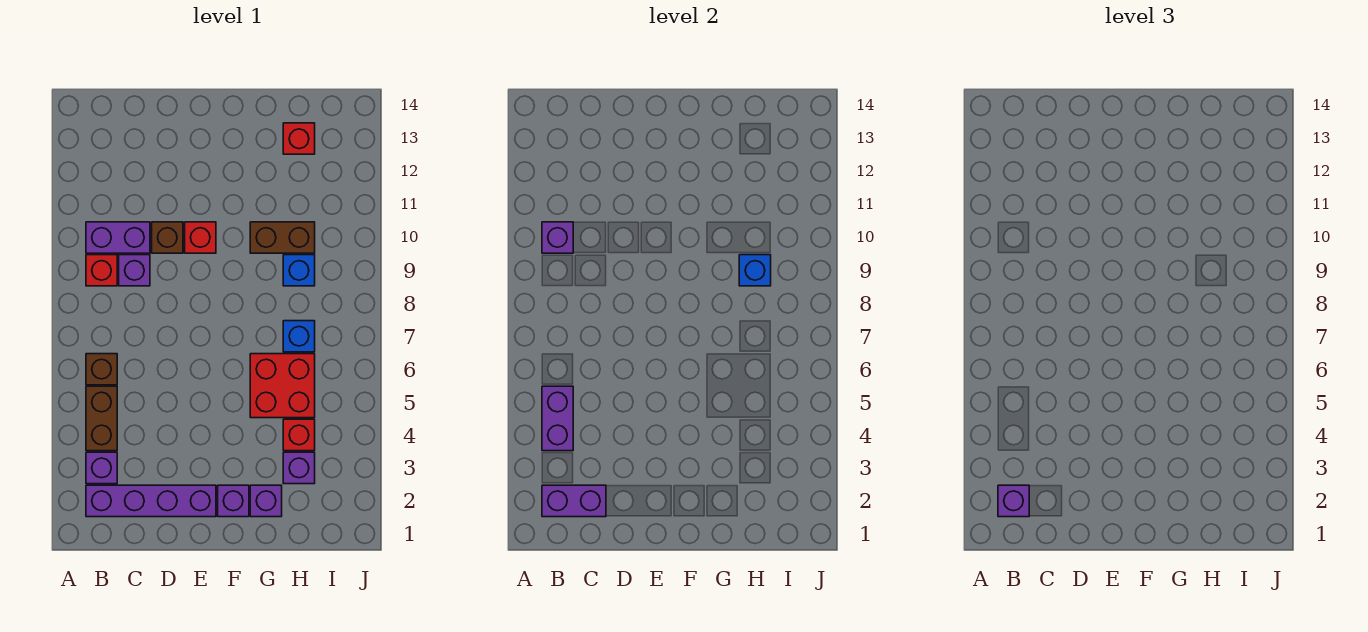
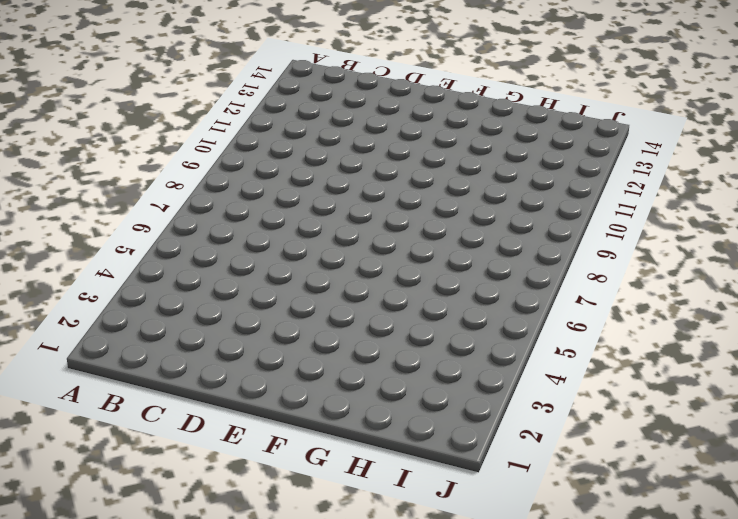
none -> purple 1x4 brick [86,485,216,517]
none -> purple 1x1 brick [86,452,117,484]
none -> brown 1x2 brick [86,386,117,451]

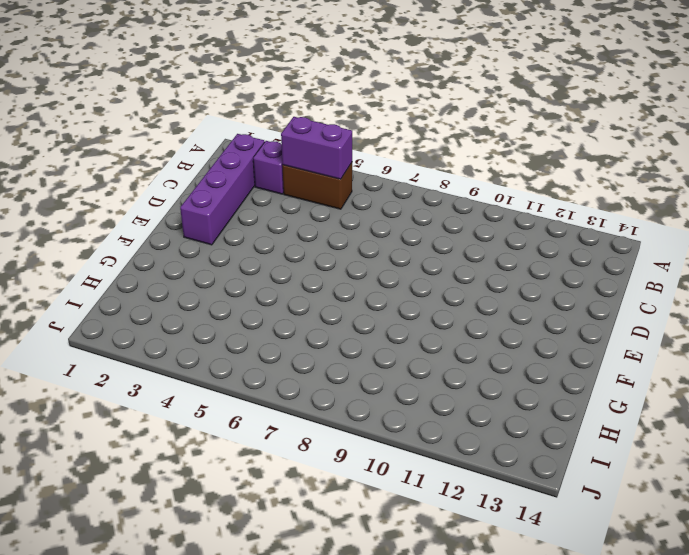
none -> brown 1x1 brick [86,354,117,385]
none -> red 1x1 brick [86,255,117,286]
none -> purple 1x2 brick [86,222,150,253]

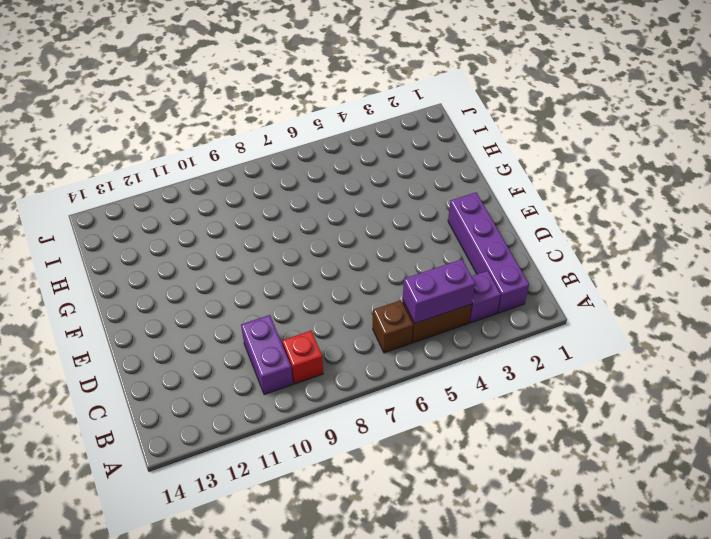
none -> purple 1x1 brick [119,255,150,286]
none -> brown 1x1 brick [152,222,183,253]
none -> red 1x1 brick [185,222,216,253]

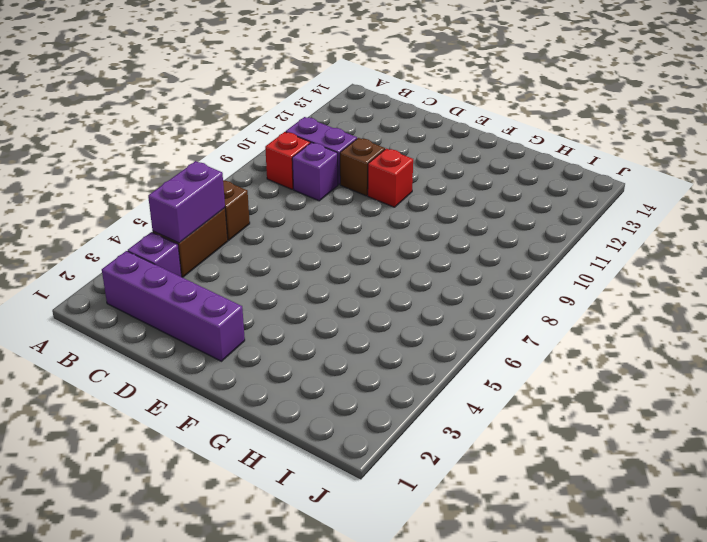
none -> purple 1x1 brick [218,485,249,517]
none -> purple 1x1 brick [250,485,282,517]
none -> red 2x2 brick [250,354,315,418]

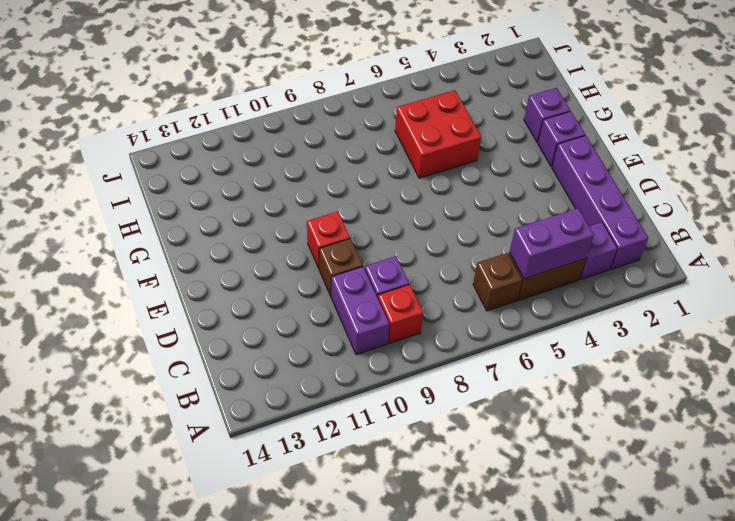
none -> brown 1x2 brick [250,222,315,253]
none -> purple 1x1 brick [283,452,315,484]
none -> red 1x1 brick [283,419,315,451]

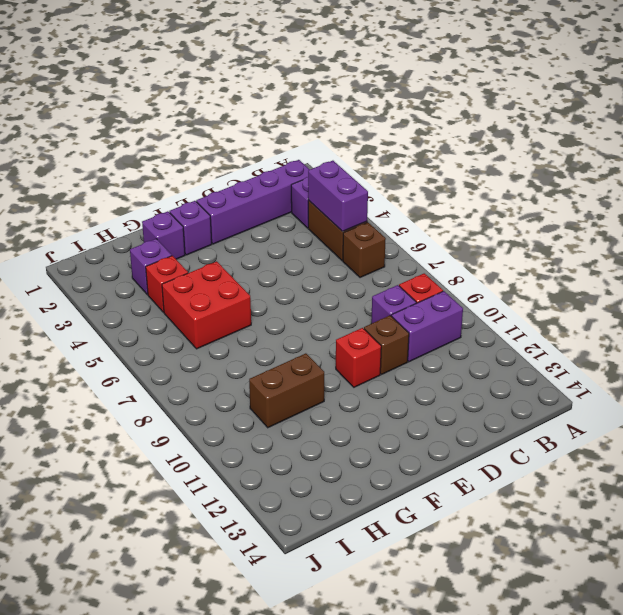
none -> blue 1x1 brick [283,321,315,352]
none -> blue 1x1 brick [283,255,315,286]
none -> red 1x1 brick [283,123,315,154]

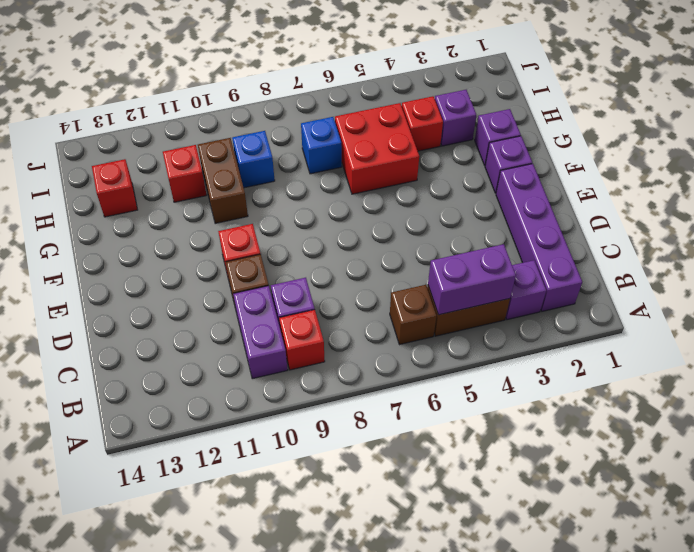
red 1x1 brick [163,145,206,202] -> none
none -> purple 1x2 brick [542,485,606,517]
none -> purple 1x1 brick [542,222,573,253]
none -> blue 1x1 brick [739,255,771,286]

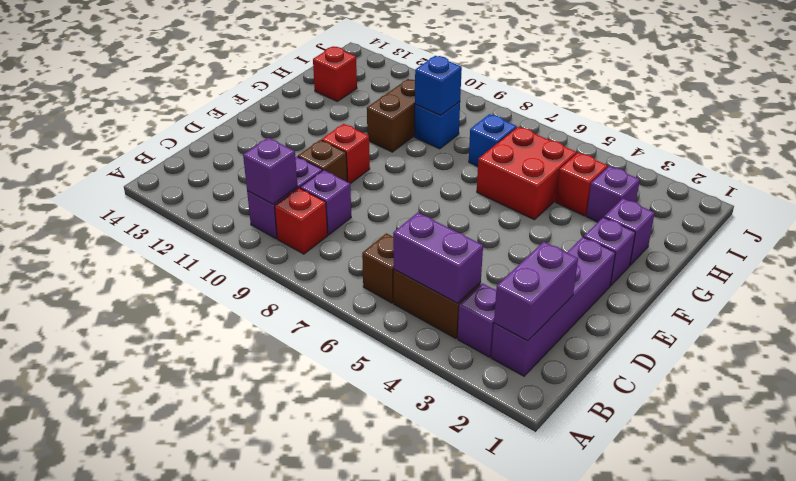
none -> purple 1x1 brick [998,485,1029,517]

